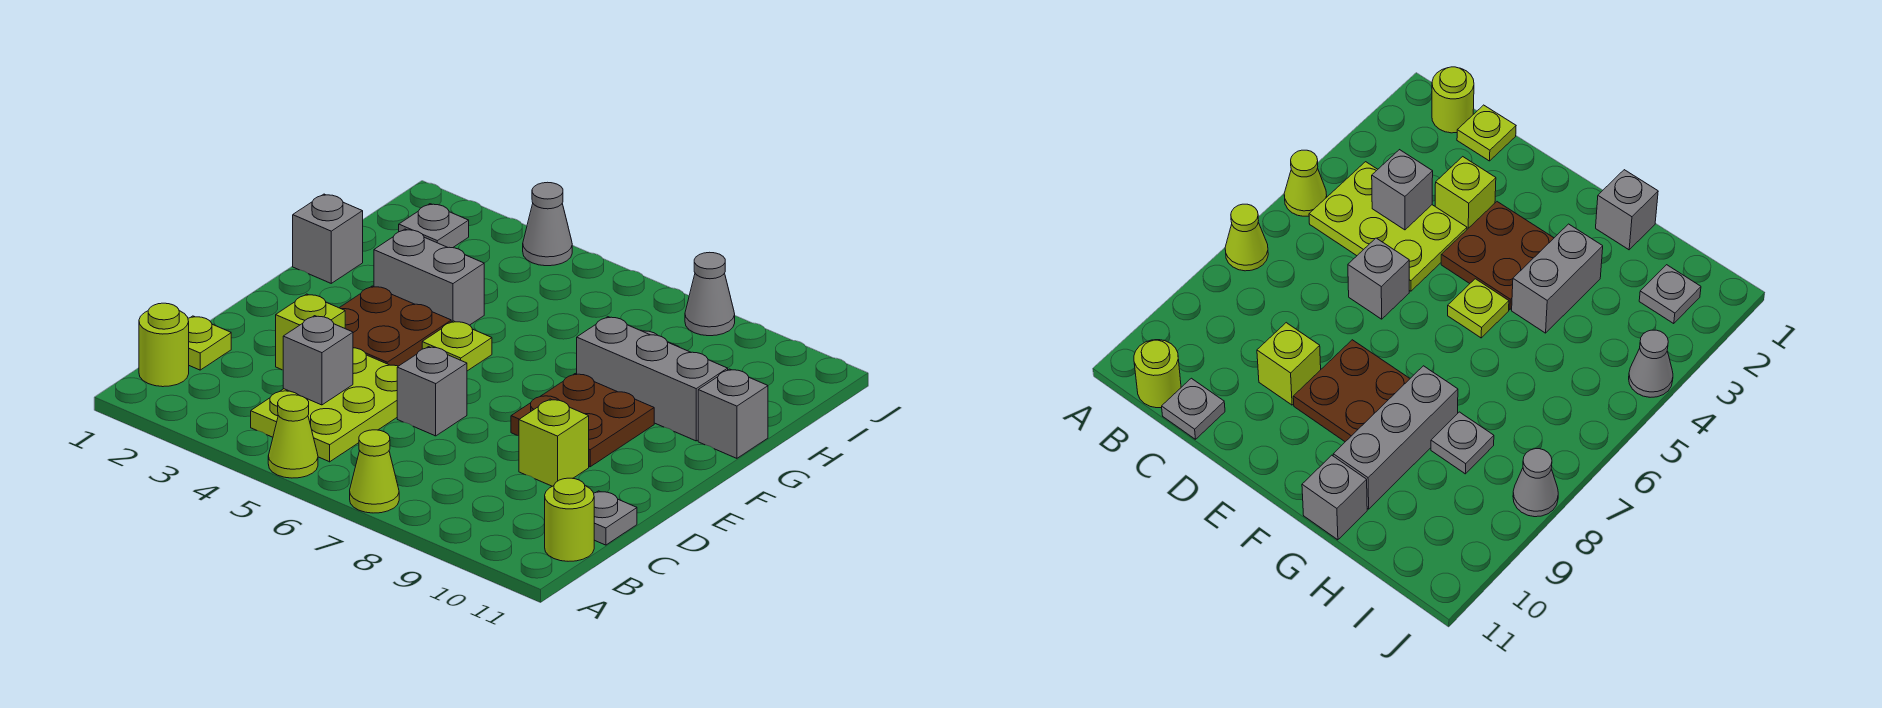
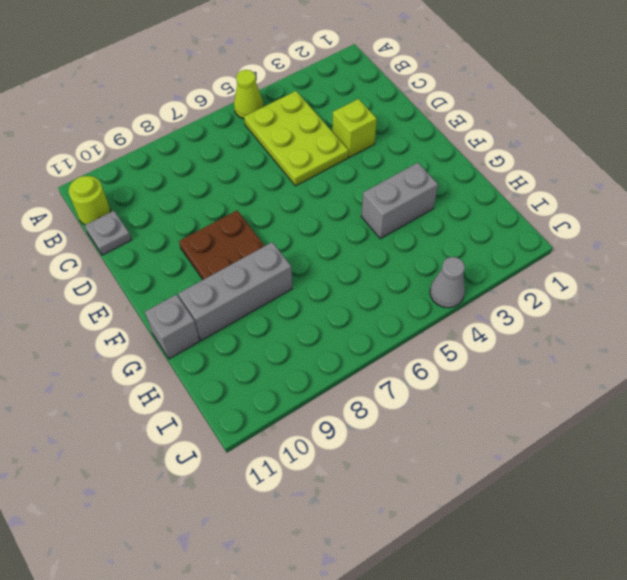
none -> lime 1x1 cone [350,430,399,513]
none -> lime 1x1 round brick [139,303,189,387]
none -> lime 1x1 plate [188,316,231,370]

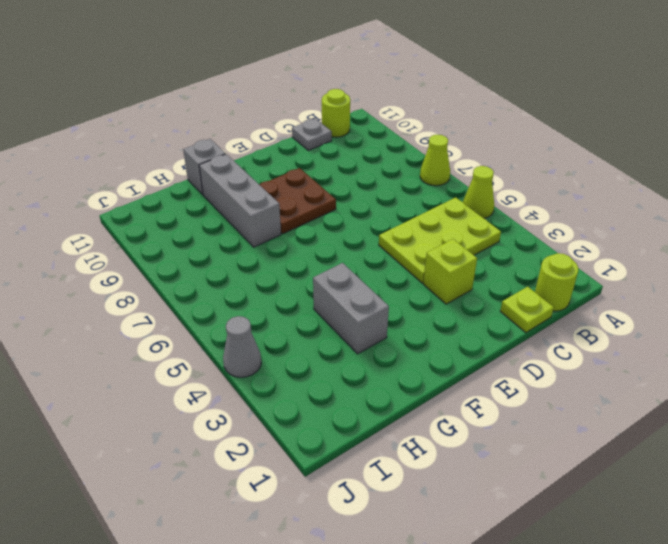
none -> grey 1x1 brick [397,347,467,436]
none -> lime 1x1 brick [519,399,589,486]
none -> brown 2x2 plate [340,286,451,366]

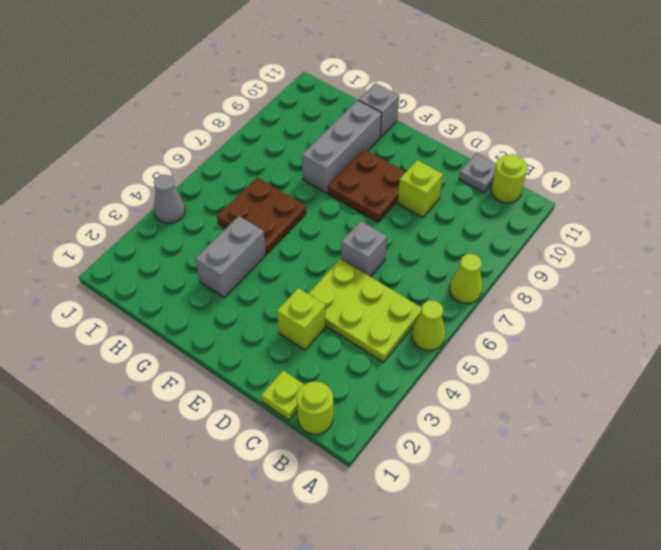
brown 2x2 plate [217,177,306,254] -> brown 2x2 plate moved to [340,286,451,366]
none -> lime 1x1 plate [422,321,492,371]
none -> grey 1x1 brick [293,194,363,283]
none -> grey 1x1 plate [1431,412,1494,474]

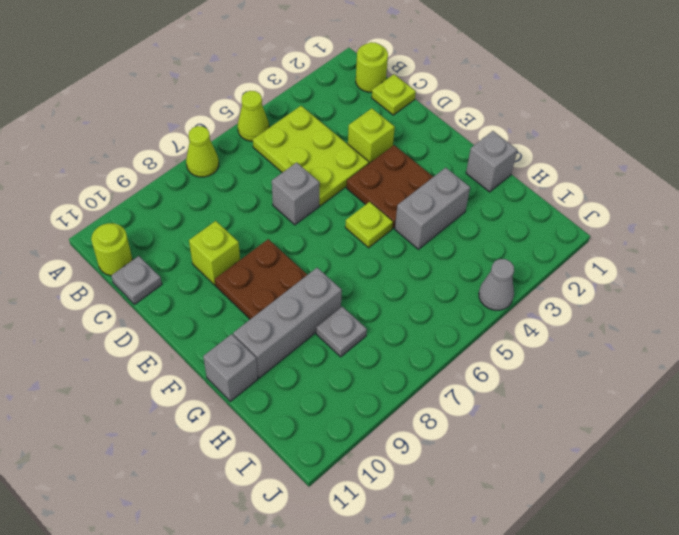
none -> grey 1x1 plate [399,204,469,248]
none -> grey 1x1 cone [685,252,735,336]
none -> grey 1x1 brick [283,316,353,405]

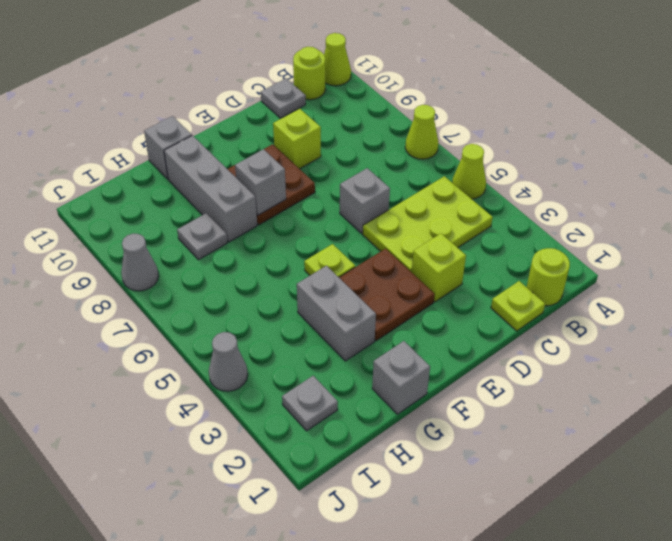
lime 1x1 cone [324,33,351,86] -> none
grey 1x1 brick [235,149,286,215] -> grey 1x1 brick moved to [283,316,353,405]

